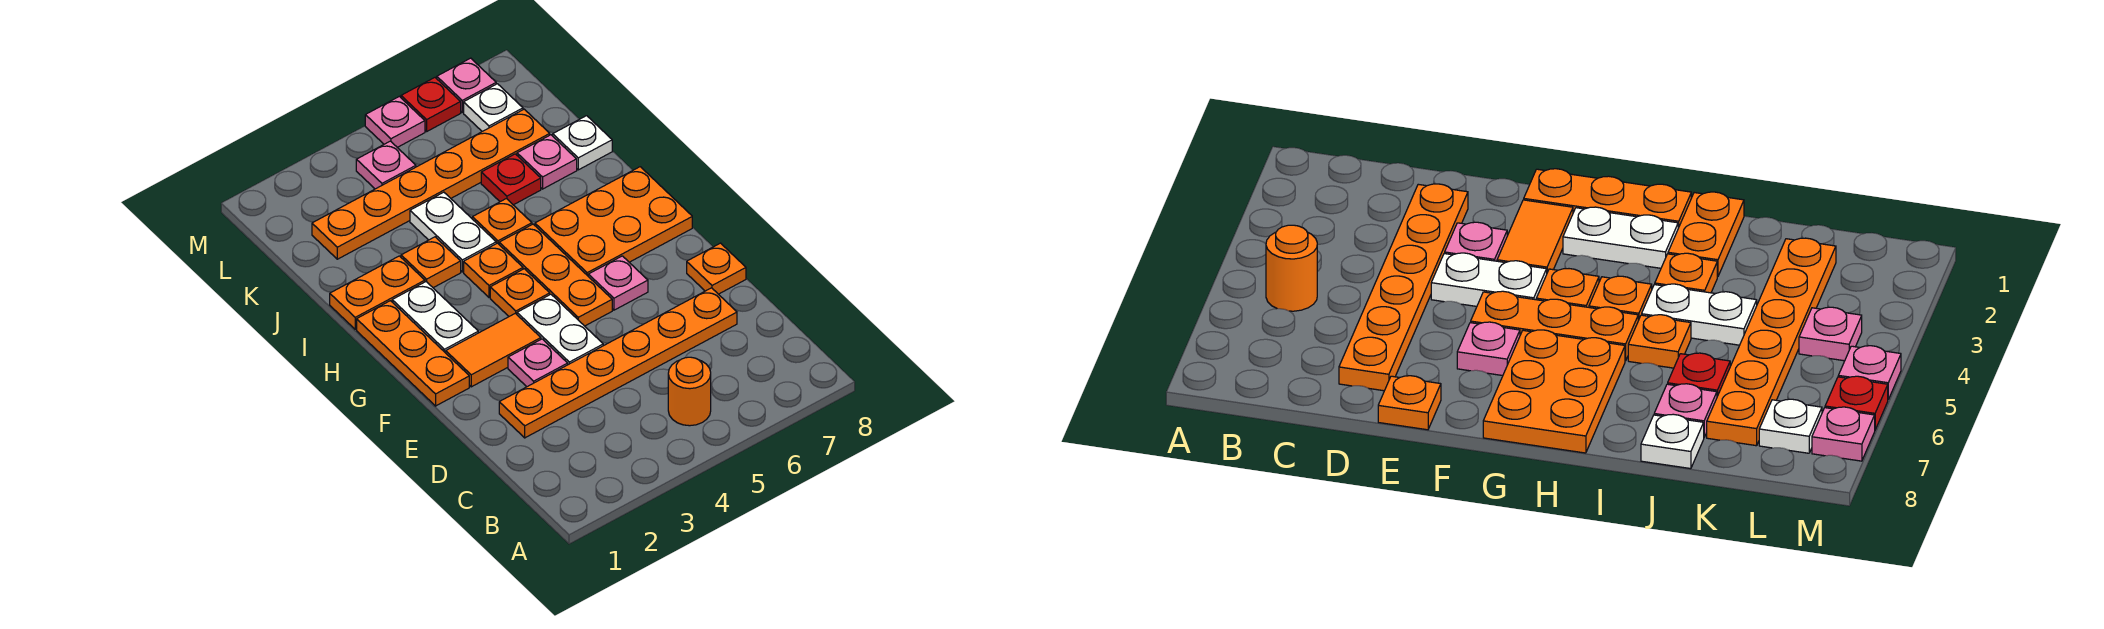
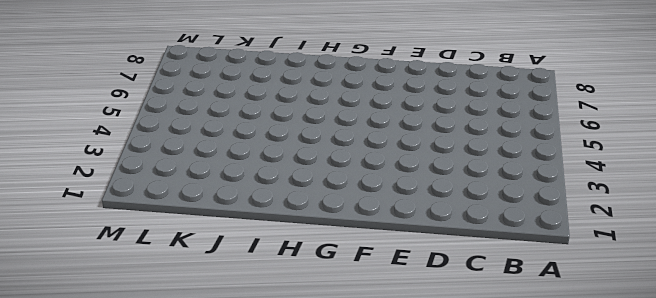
none -> orange 1x1 round brick [668,357,711,426]
none -> orange 1x6 plate [499,288,737,438]
none -> pink 1x1 plate [508,339,568,387]

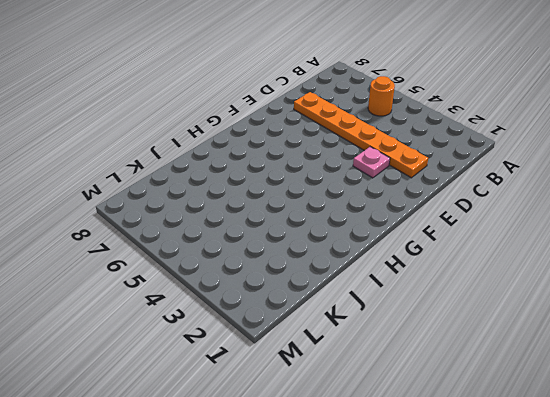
none -> white 1x2 plate [517,294,603,365]
none -> orange 1x1 plate [687,243,746,294]
none -> orange 1x3 plate [357,301,469,406]

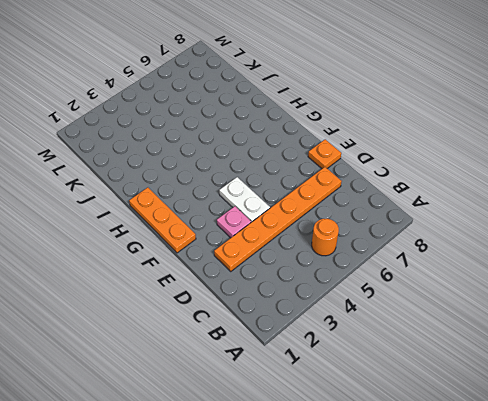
none -> orange 1x2 tile [446,313,541,387]
none -> orange 1x3 plate [499,224,612,326]
none -> pink 1x1 plate [588,256,648,310]

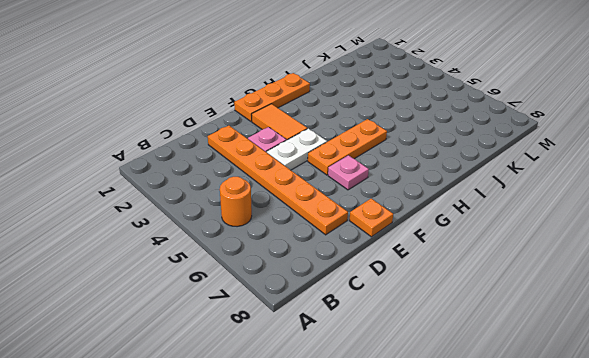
none -> white 1x2 plate [392,282,478,353]
none -> orange 1x1 plate [490,269,550,316]
none -> orange 2x3 plate [535,167,692,276]

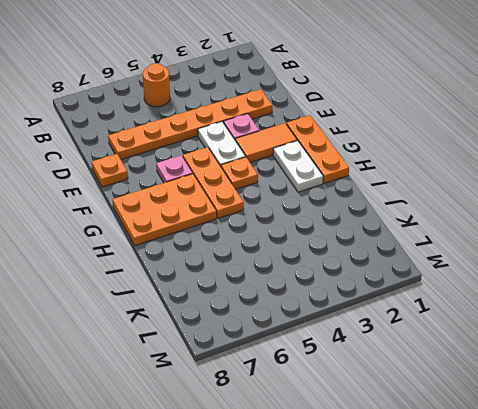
none -> orange 1x1 plate [464,243,523,297]
none -> orange 1x2 plate [330,256,425,329]
none -> orange 1x1 plate [401,237,461,288]

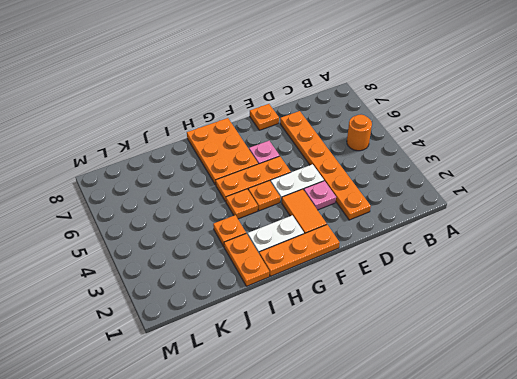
none -> white 1x2 plate [410,192,496,272]
none -> orange 1x1 plate [472,199,532,244]
none -> red 1x1 plate [481,154,541,205]

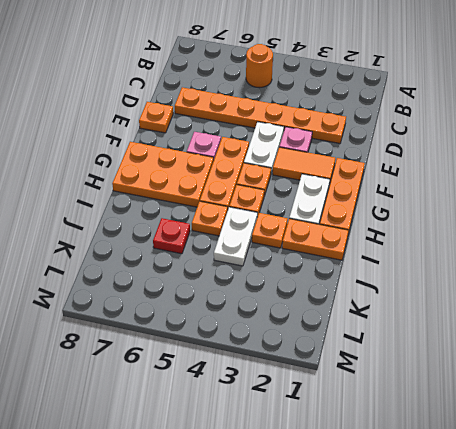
none -> pink 1x1 plate [517,135,577,189]
none -> white 1x1 plate [553,116,612,170]
none -> orange 1x6 plate [312,109,550,259]

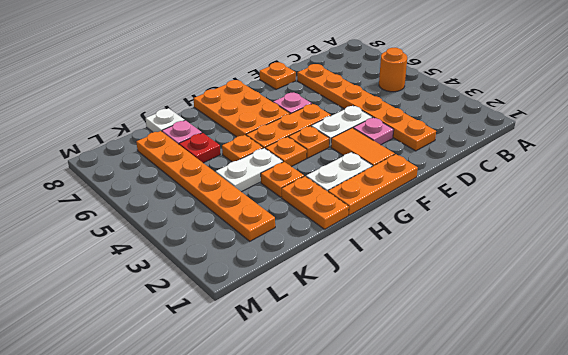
none -> pink 1x1 plate [356,141,416,189]
none -> white 1x1 plate [464,84,523,132]
none -> pink 1x1 plate [365,96,425,147]

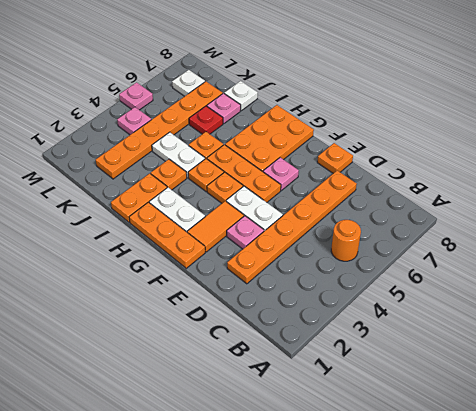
none -> red 1x1 plate [401,78,461,131]
none -> pink 1x1 plate [437,58,496,112]

